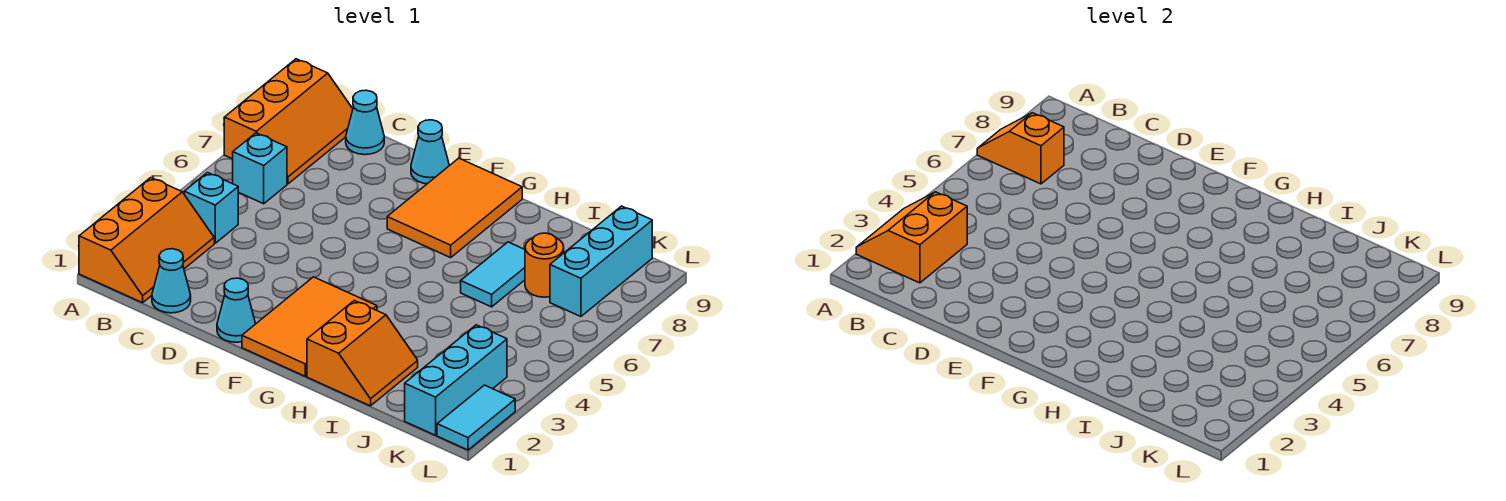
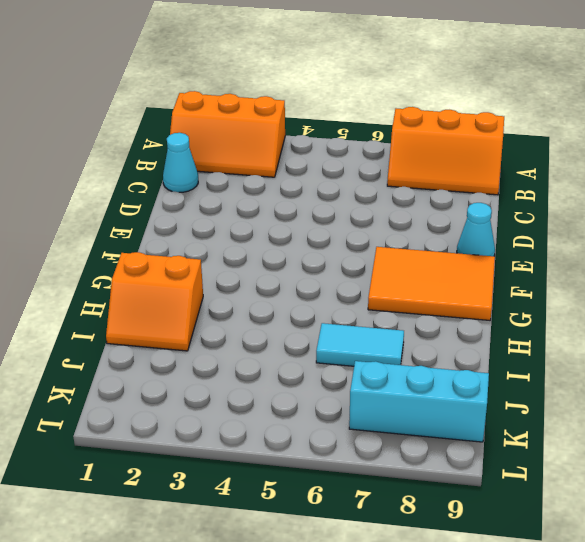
none -> cyan 1x1 brick [184,173,238,243]
none -> cyan 1x1 brick [233,133,287,204]
none -> cyan 1x1 cone [346,90,384,155]

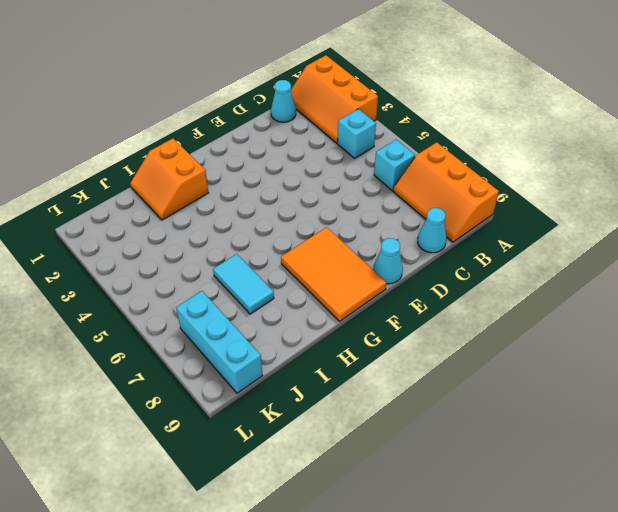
none -> cyan 1x1 cone [217,278,255,342]
none -> orange 2x3 tile [242,277,377,376]
none -> orange 1x1 round brick [525,233,564,297]

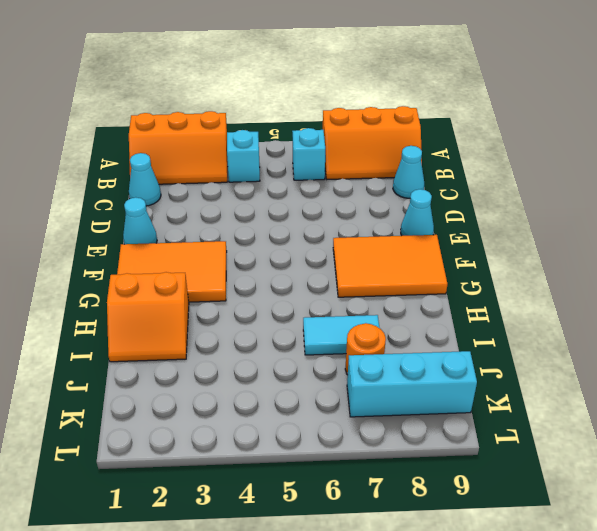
none -> cyan 1x3 brick [405,325,507,435]
none -> cyan 1x2 tile [437,385,515,450]
none -> orange 2x2 slope [856,192,967,283]

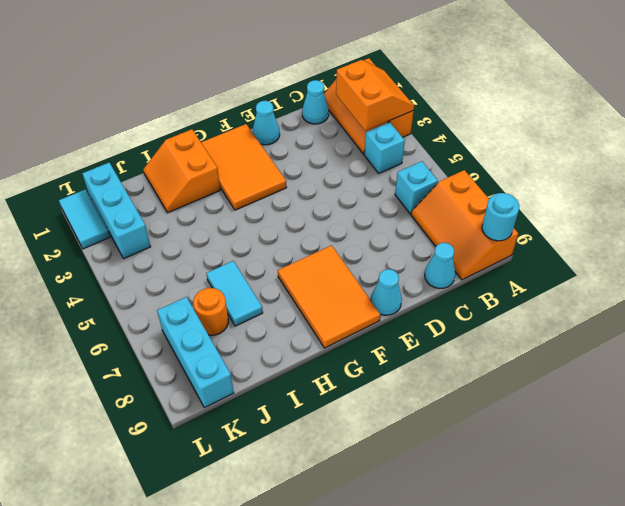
cyan 1x1 round brick [482,193,519,241] -> none
none -> orange 1x2 slope [977,113,1064,184]

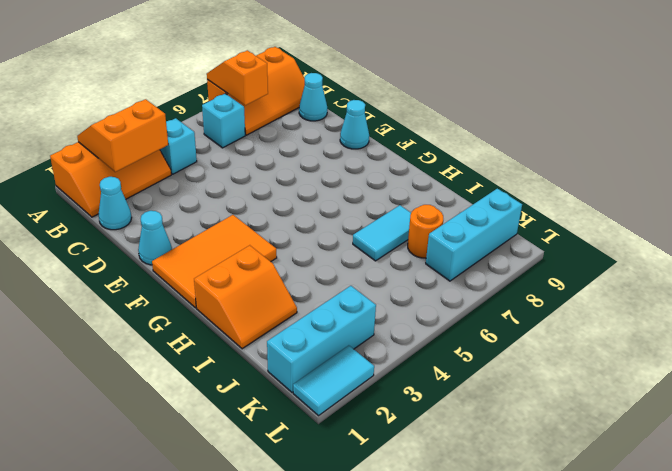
none -> orange 2x3 tile [387,158,522,258]

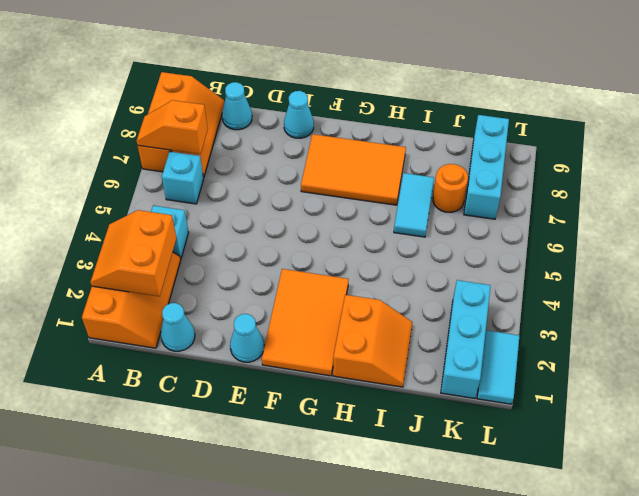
orange 2x3 tile [301,134,406,205] -> orange 2x3 tile turned to [387,158,522,258]

